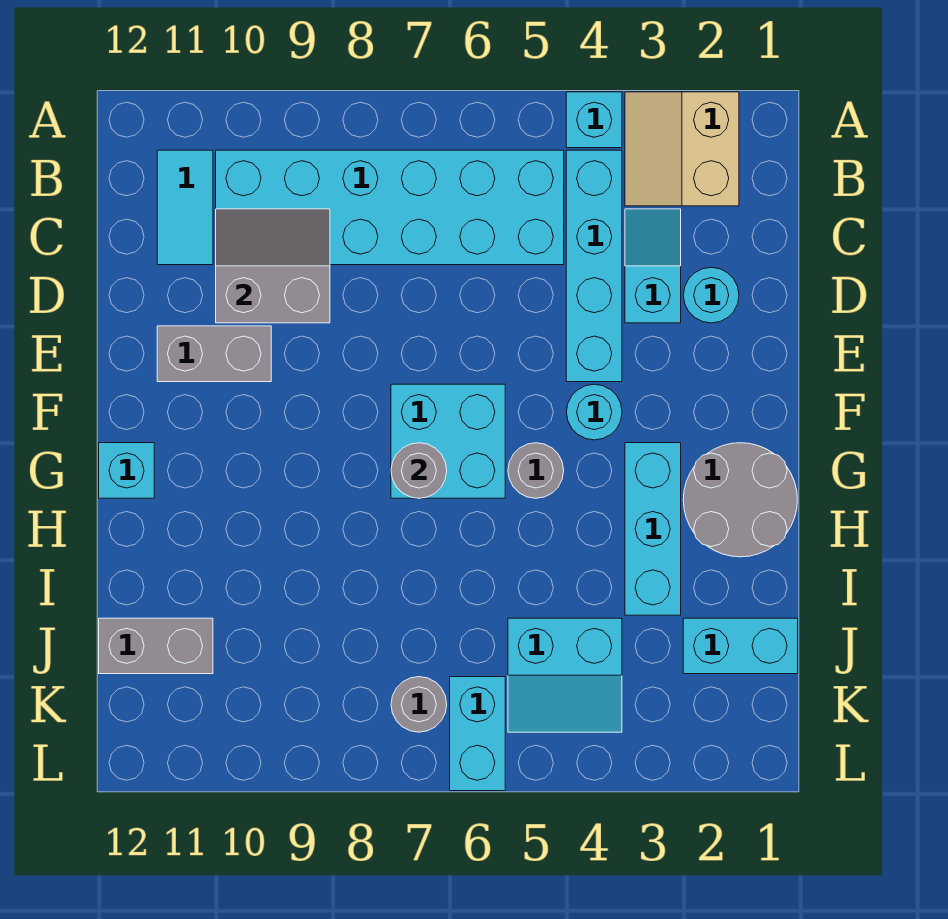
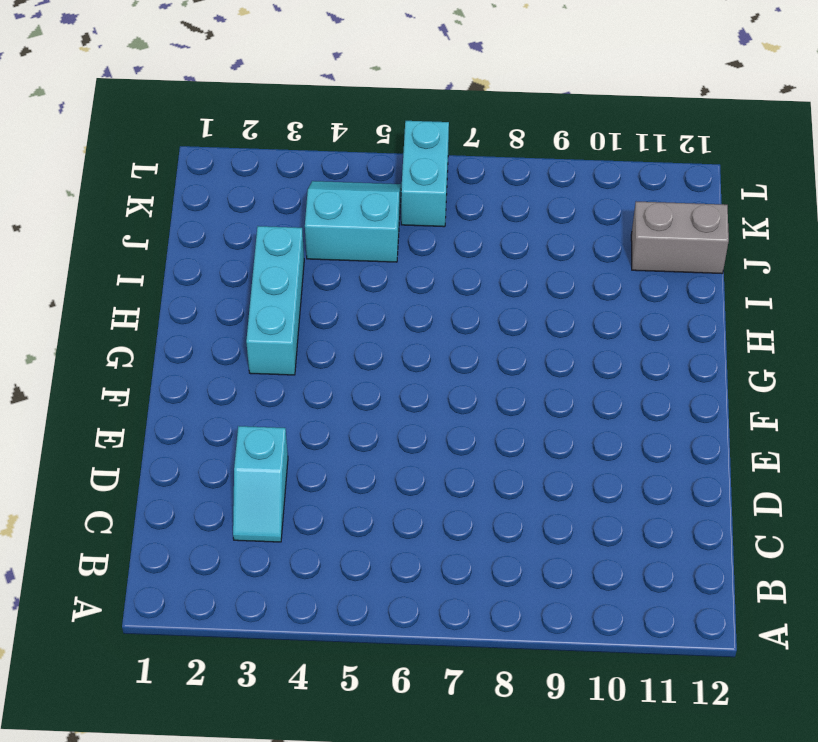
none -> tan 2x2 slope [625,92,739,206]
none -> cyan 1x1 brick [566,92,622,148]
none -> cyan 1x4 brick [566,150,622,382]

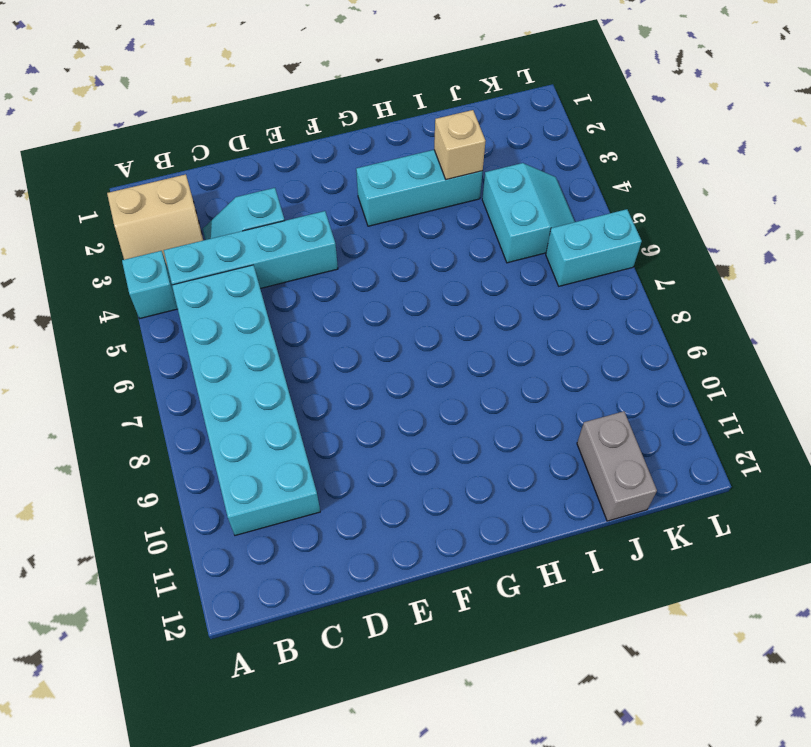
tan 1x1 brick [434,110,485,180] -> none
none -> cyan 1x2 tile [157,150,213,265]
none -> cyan 1x1 round brick [683,267,739,323]
none -> grey 1x2 brick [157,326,271,382]

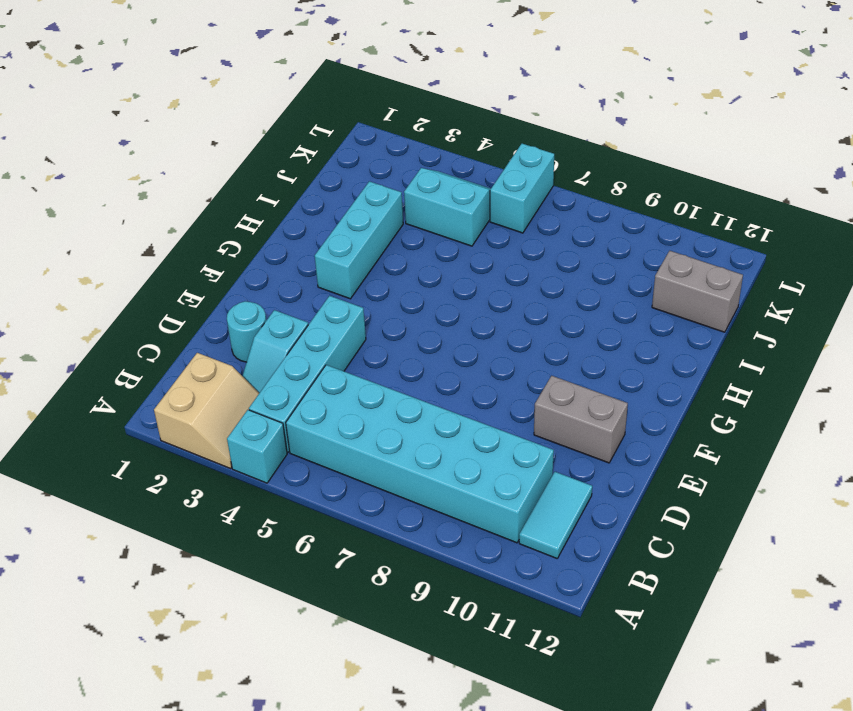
none -> cyan 1x1 round brick [567,384,622,440]
none -> cyan 2x2 brick [391,384,505,498]
none -> grey 2x2 round brick [683,443,797,557]

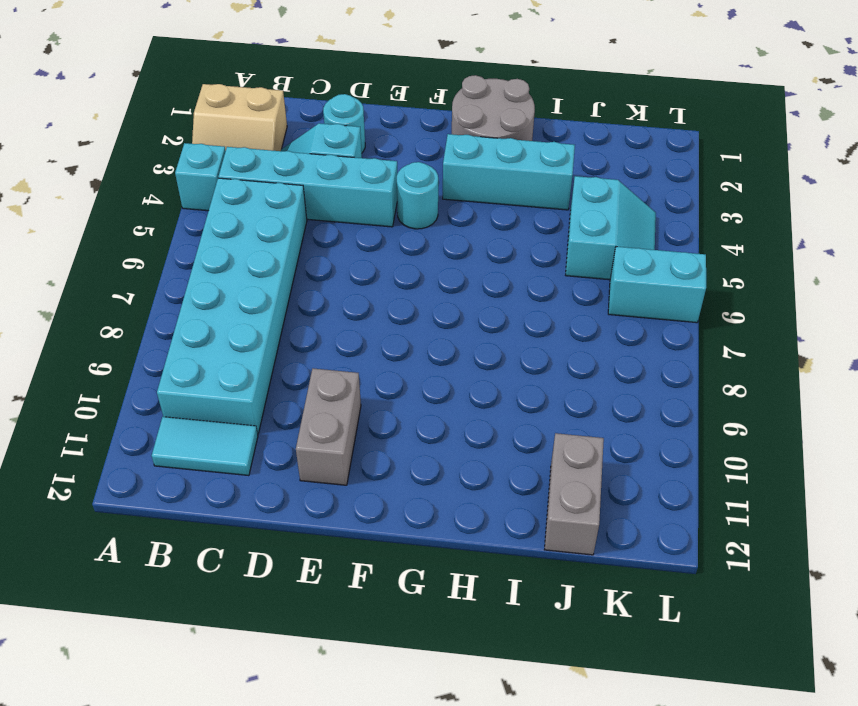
none -> cyan 2x2 brick [391,384,505,498]
none -> grey 1x1 round brick [508,443,564,498]
none -> cyan 1x1 brick [99,443,154,498]

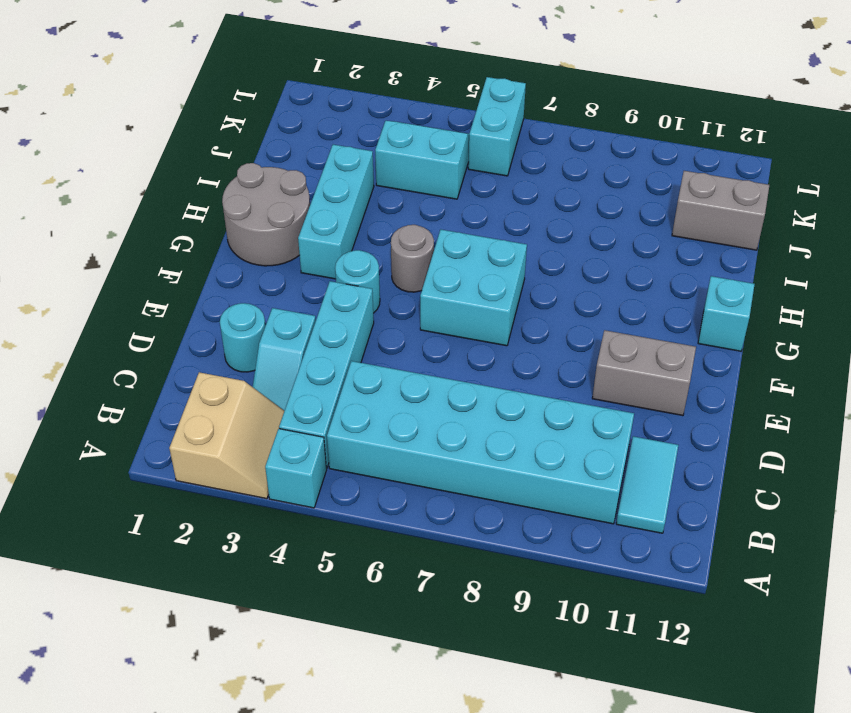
none -> cyan 1x2 brick [683,618,798,674]
none -> grey 1x1 round brick [391,677,447,732]
none -> grey 2x2 slope [216,209,330,323]

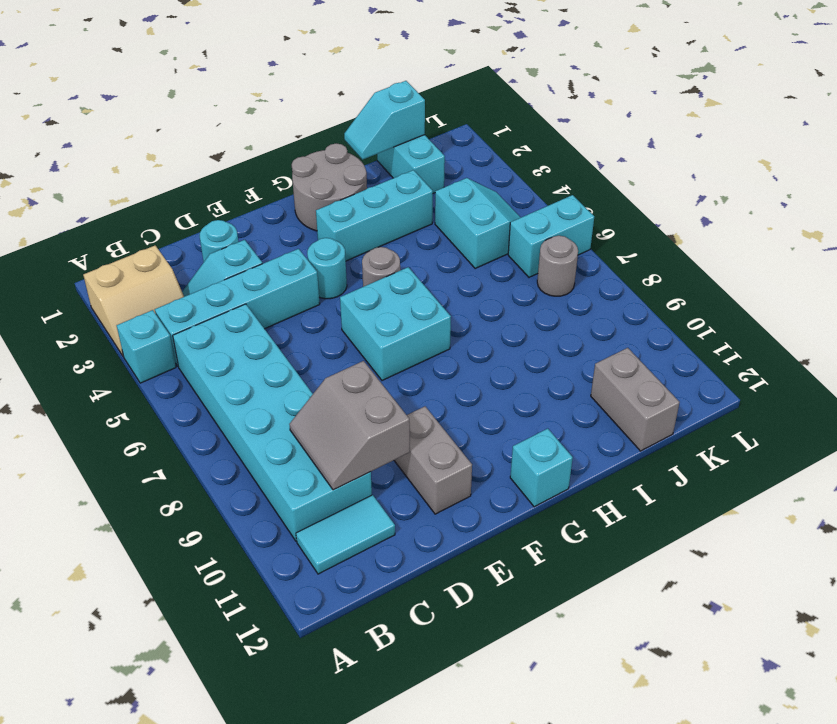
cyan 1x2 slope [344,81,425,160] -> none
none -> grey 1x1 round brick [391,443,447,498]

